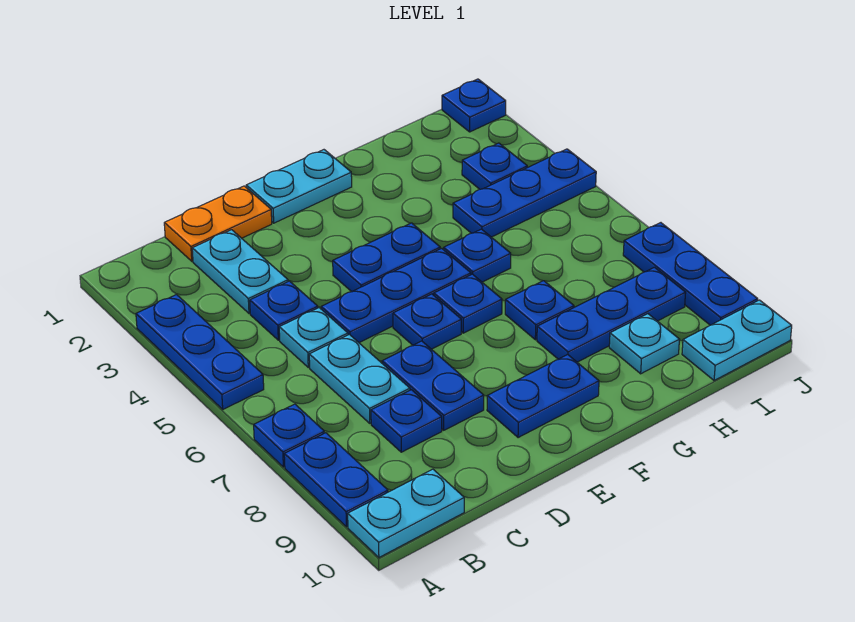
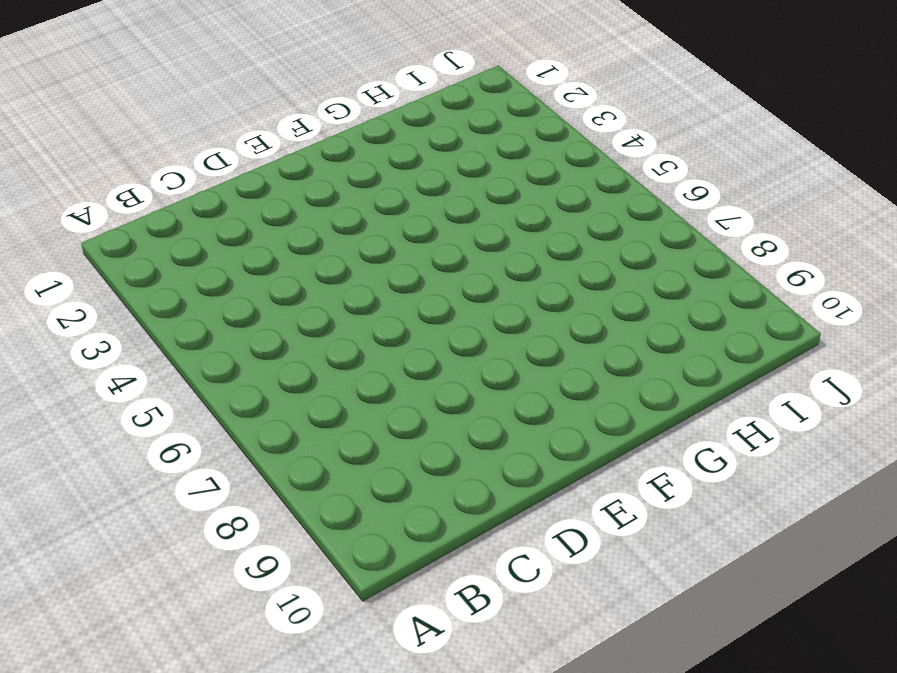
none -> blue 1x3 plate [136,295,264,409]
none -> blue 1x1 plate [254,404,324,467]
none -> blue 1x2 plate [284,433,388,527]

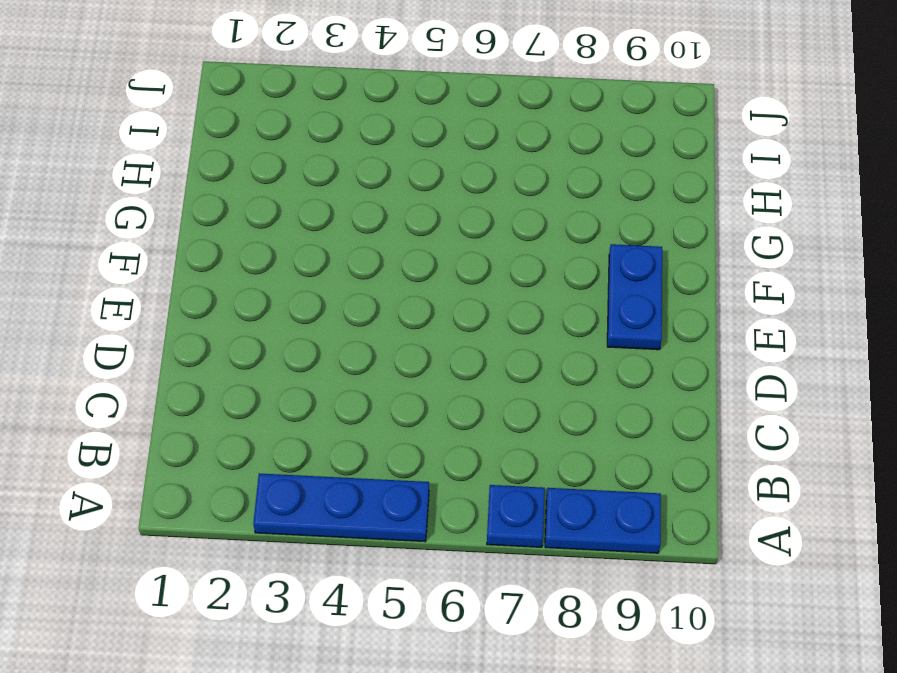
none -> cyan 1x2 plate [348,469,464,557]
none -> orange 1x2 plate [164,186,272,261]
none -> cyan 1x2 plate [192,230,288,313]

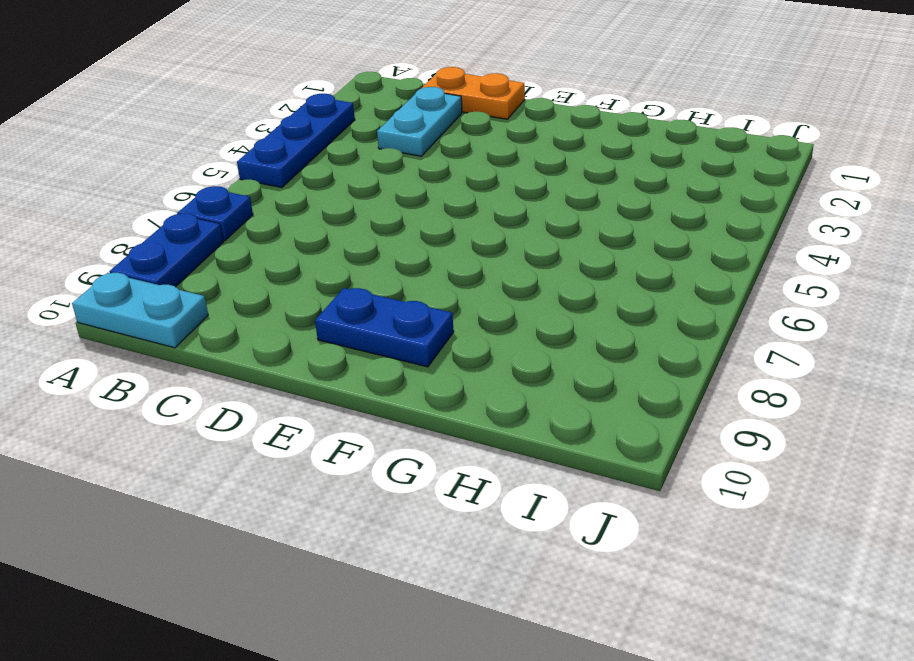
none -> blue 1x1 plate [250,281,318,340]
none -> cyan 1x1 plate [279,308,348,367]
none -> cyan 1x2 plate [309,334,410,423]

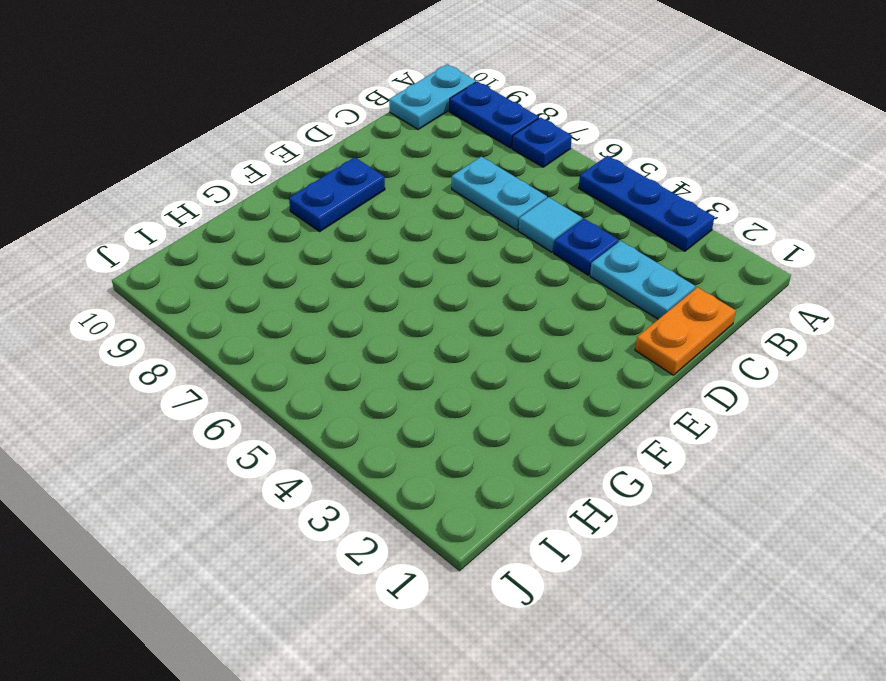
cyan 1x1 tile [518,197,582,252] -> cyan 1x1 plate [279,308,348,367]
none -> blue 1x1 plate [371,390,442,452]
none -> blue 1x3 plate [321,248,471,343]
none -> blue 1x2 plate [382,341,484,430]

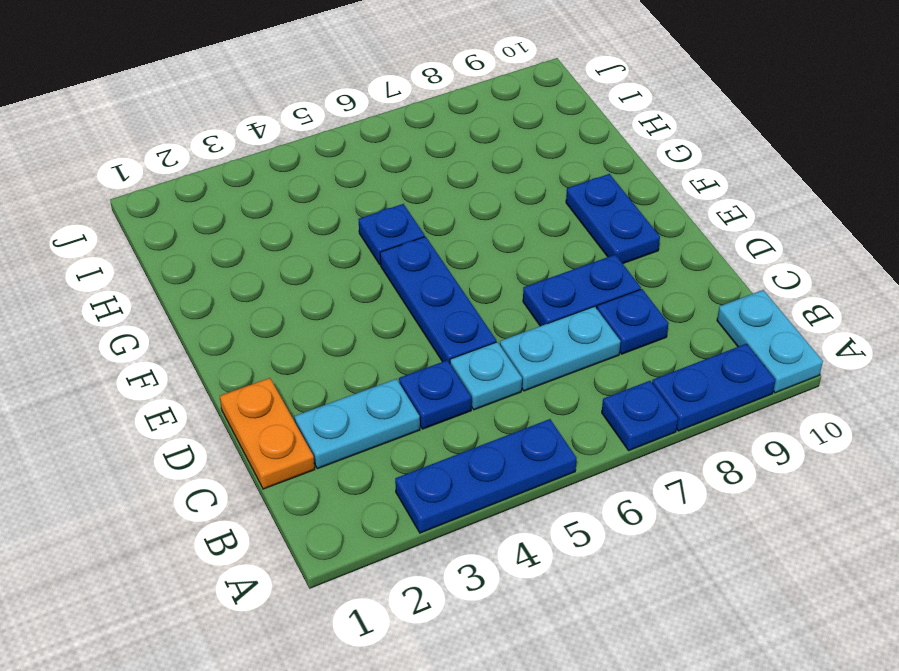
none -> cyan 1x2 plate [246,150,352,223]
none -> blue 1x2 plate [333,223,440,292]
none -> blue 1x1 plate [393,294,461,349]

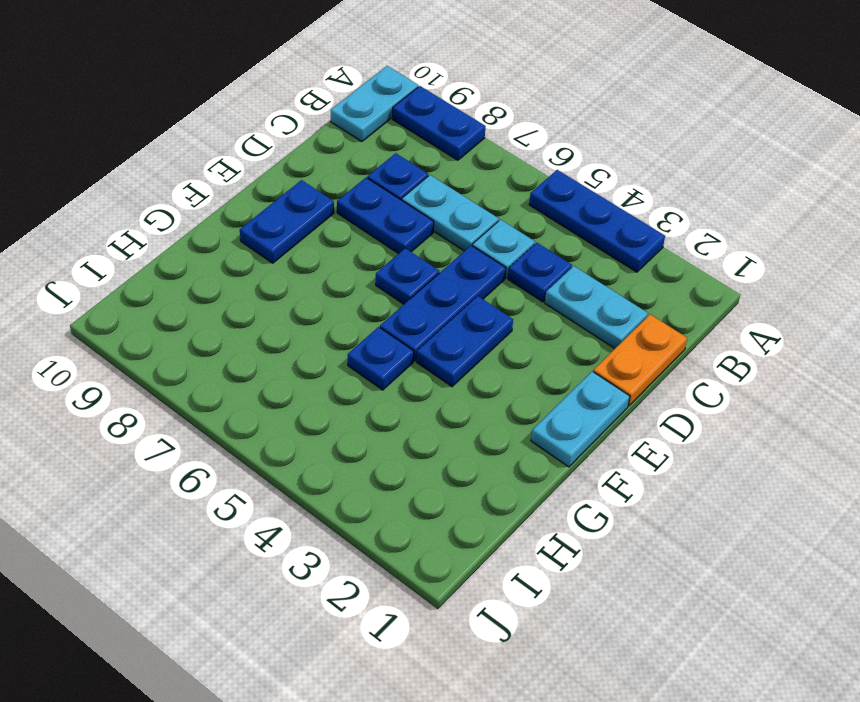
none -> blue 1x1 plate [254,404,324,467]
none -> blue 1x1 plate [434,274,502,333]
none -> blue 1x1 plate [505,281,574,340]

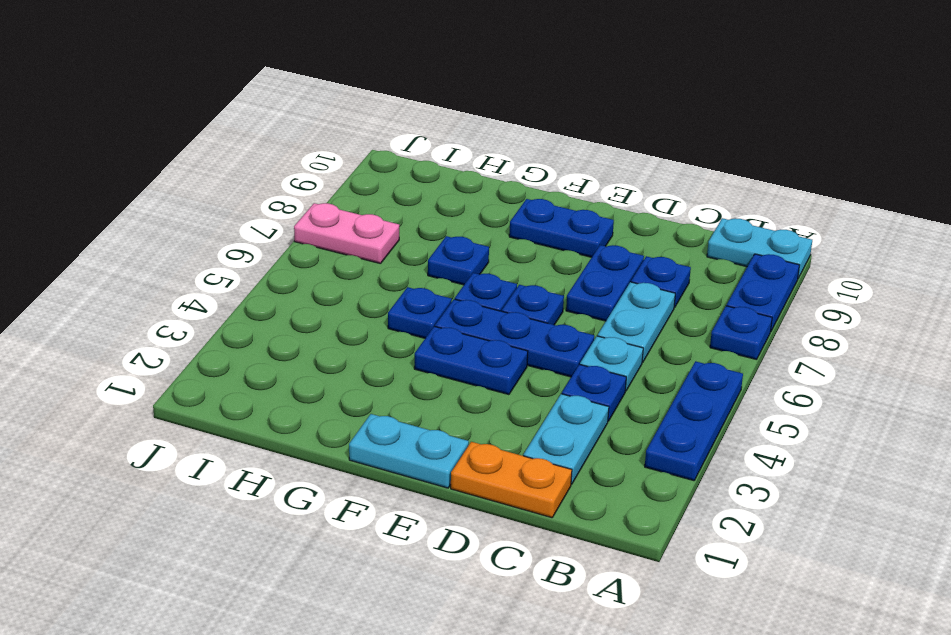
pink 1x2 plate [294,203,399,264] -> blue 1x3 plate [623,223,758,325]
none -> blue 1x3 plate [537,267,686,362]
none -> blue 1x3 plate [453,149,596,237]
none -> cyan 1x1 plate [609,314,679,374]

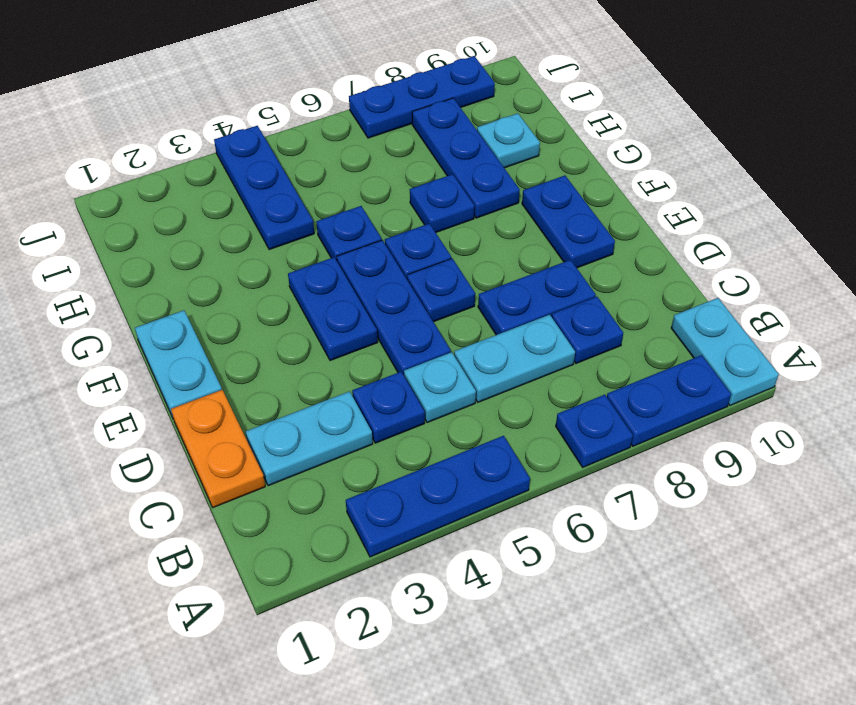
none -> blue 1x1 plate [462,143,527,189]
none -> cyan 1x2 plate [682,300,792,381]
none -> blue 1x1 plate [442,79,506,132]

